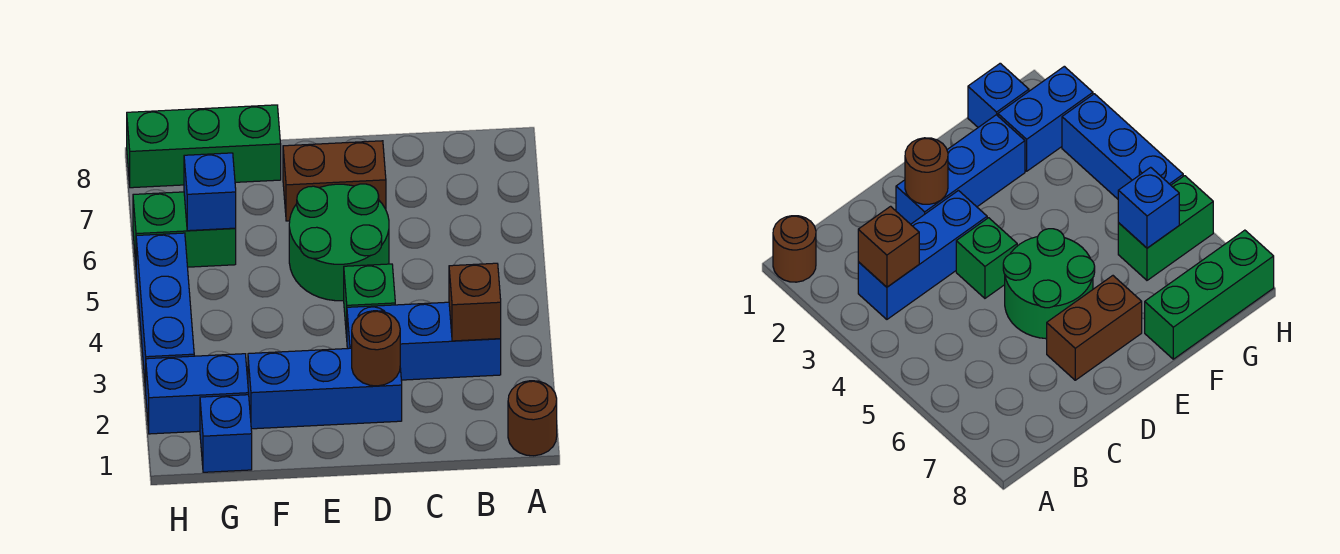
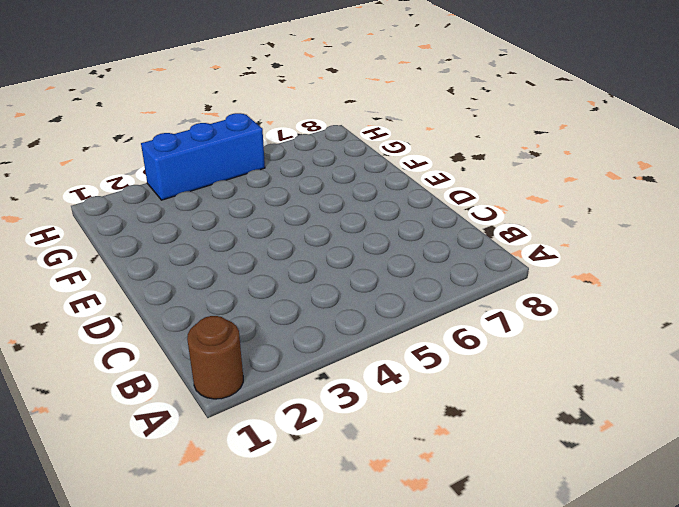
none -> blue 1x3 brick [347,302,501,380]
none -> blue 1x3 brick [248,348,402,429]
none -> green 1x1 brick [344,264,395,337]

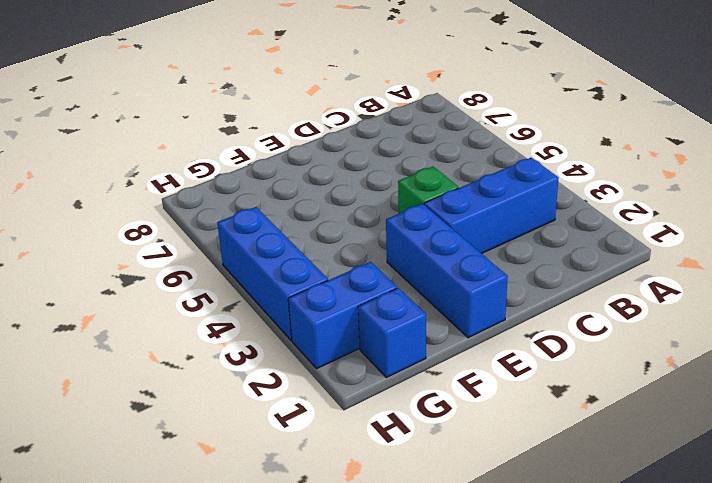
blue 1x3 brick [386,204,508,338] -> blue 1x3 brick turned to [248,348,402,429]
none -> brown 1x1 round brick [508,381,557,456]
none -> green 2x2 round brick [289,184,389,301]
none -> brown 1x2 brick [283,141,386,221]

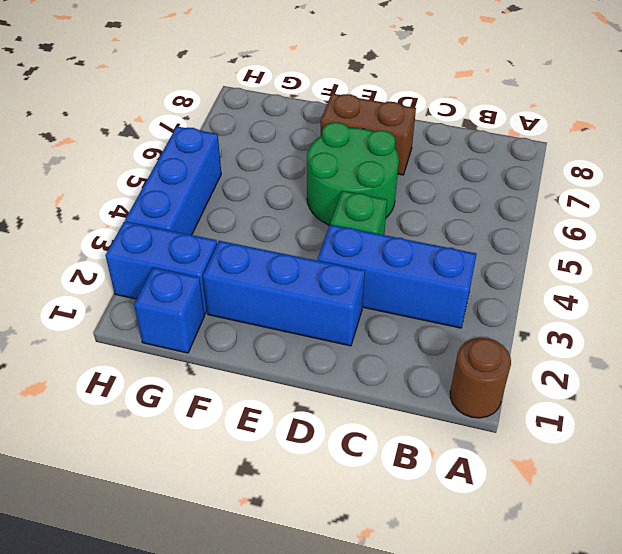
none -> green 1x3 brick [127,105,281,188]
none -> green 1x2 brick [133,192,236,267]
none -> brown 1x1 brick [449,263,501,341]

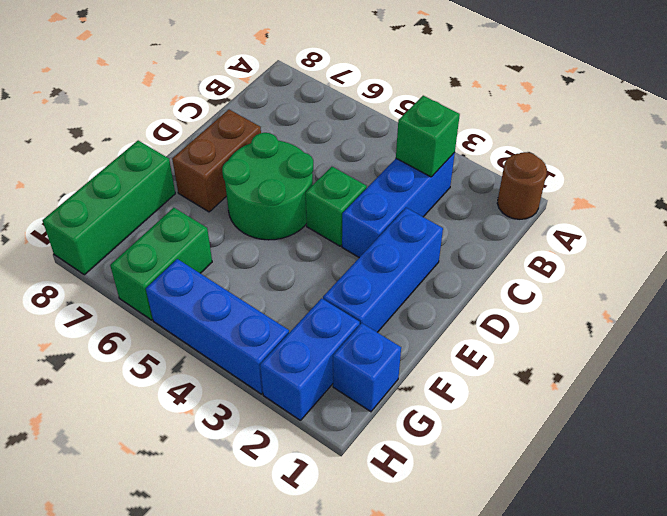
green 1x1 brick [396,96,460,177] -> brown 1x1 brick [449,263,501,341]
none -> brown 1x1 round brick [352,311,400,386]
none -> blue 1x1 brick [184,153,236,231]

